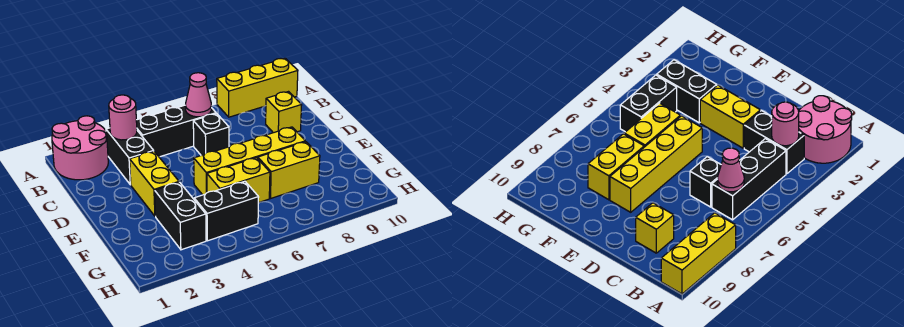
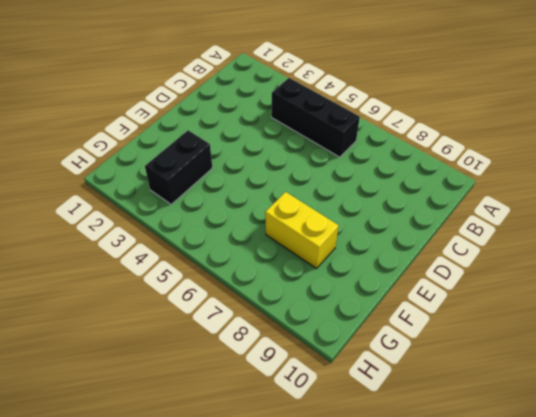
none -> pink 2x2 round brick [52,116,108,180]
none -> yellow 1x3 brick [217,58,298,117]
none -> black 1x2 brick [106,128,153,185]

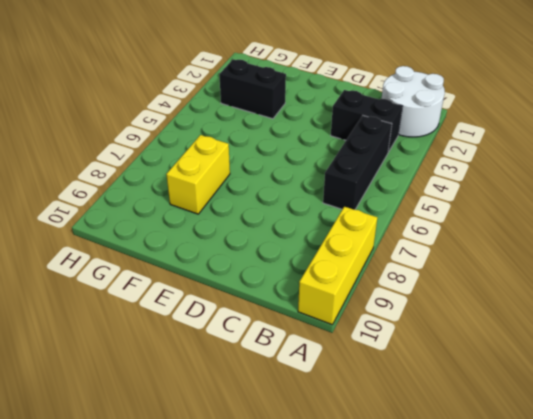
white 2x2 round brick [382,66,445,137] -> pink 2x2 round brick [52,116,108,180]
none -> black 1x1 brick [193,113,229,155]
none -> yellow 1x1 brick [266,92,302,133]
none -> yellow 1x2 brick [130,151,179,216]

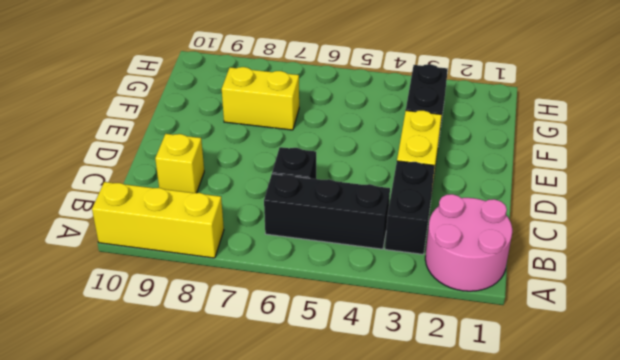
none -> yellow 1x4 brick [194,127,305,195]
none -> yellow 1x2 brick [207,158,270,203]
none -> black 1x2 brick [194,181,259,241]

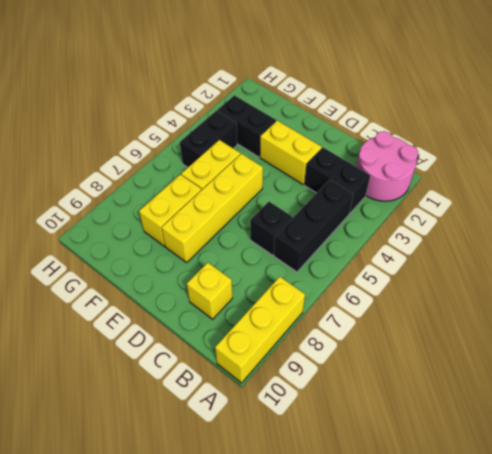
none -> pink 1x1 round brick [109,95,137,140]
none -> pink 1x1 cone [185,73,211,117]

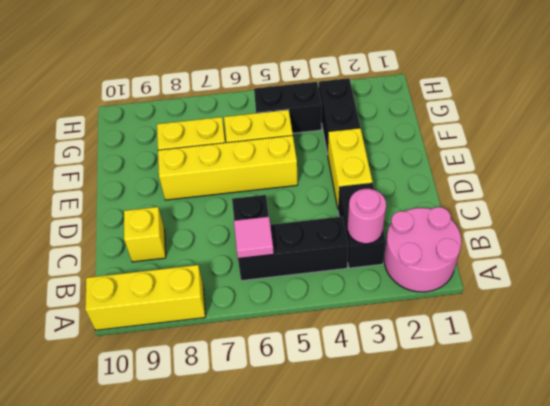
pink 1x1 tile [234,217,274,258] -> pink 1x1 cone [185,73,211,117]

